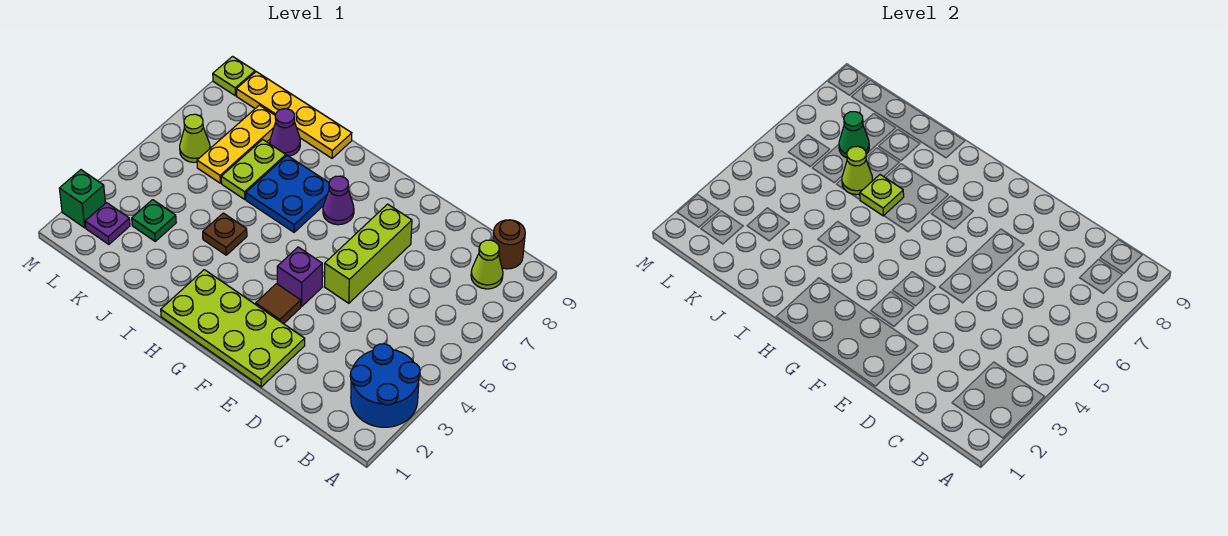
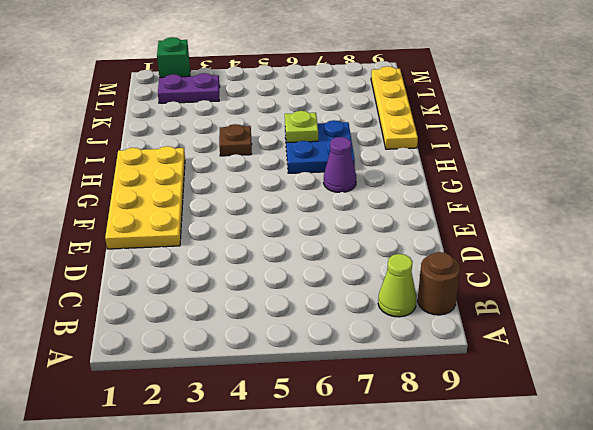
yellow 2x4 plate [105,146,185,249] -> lime 2x4 plate [161,270,305,387]
purple 1x2 plate [158,73,220,103] -> purple 1x1 plate [85,203,130,245]
none -> blue 2x2 round brick [350,344,420,427]
none -> lime 1x3 brick [324,204,412,303]
none -> brown 1x1 tile [256,284,301,324]

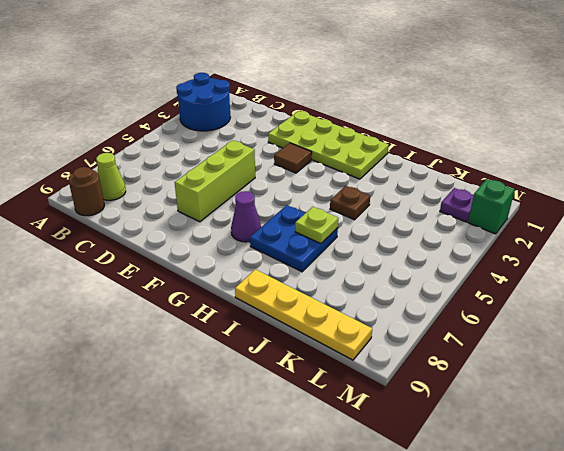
none -> purple 1x1 brick [277,247,322,306]
none -> lime 1x2 plate [221,139,286,199]
none -> purple 1x1 cone [270,109,300,156]

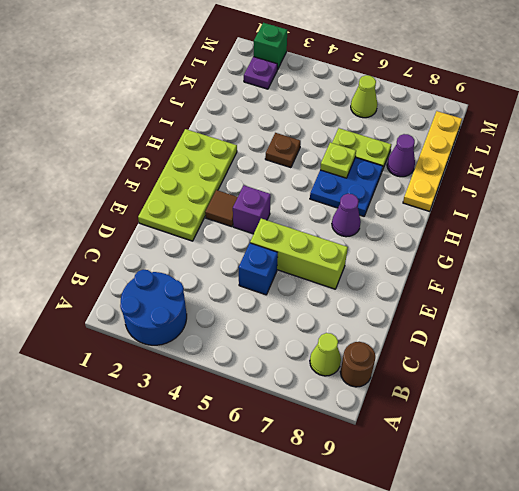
blue 1x1 brick [238,243,278,295] -> none
none -> green 1x1 plate [132,200,176,241]
none -> yellow 1x3 plate [197,105,276,183]
none -> lime 1x1 plate [213,56,255,96]

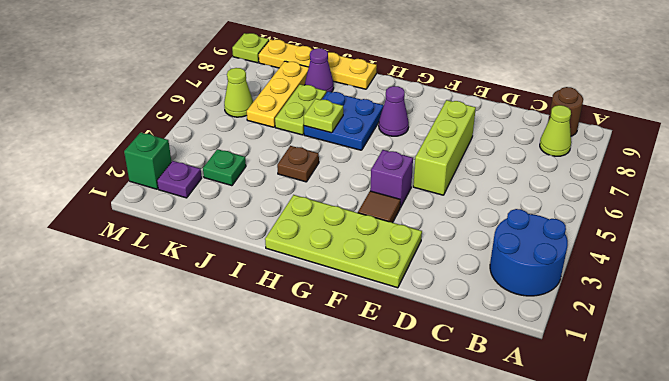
none -> lime 1x1 cone [842,146,873,195]
none -> green 1x1 cone [839,112,869,158]

